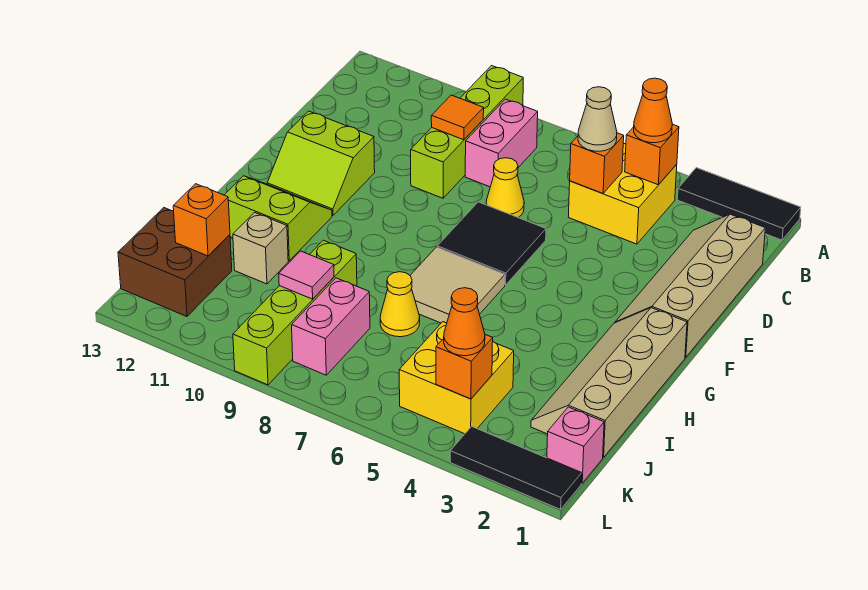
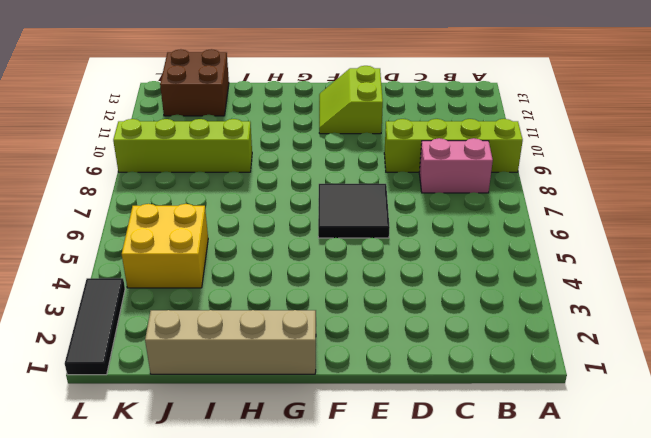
none -> black 1x3 tile [677,168,801,240]
none -> yellow 2x2 brick [569,143,677,244]
none -> tan 2x4 slope [615,214,765,357]

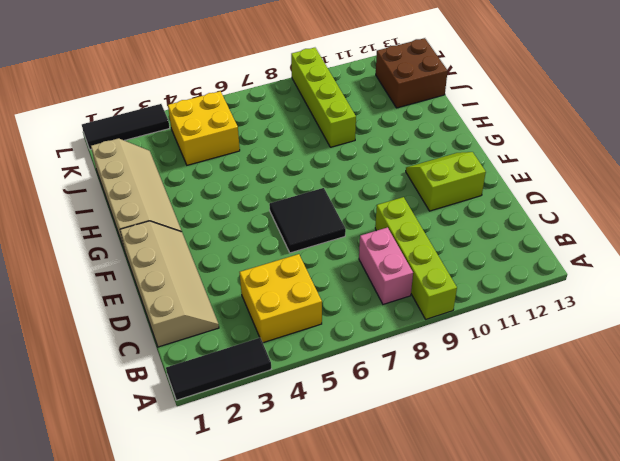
none -> yellow 1x1 cone [486,158,524,217]
none -> tan 2x2 tile [410,247,505,323]
none -> lime 2x2 slope [225,176,332,261]

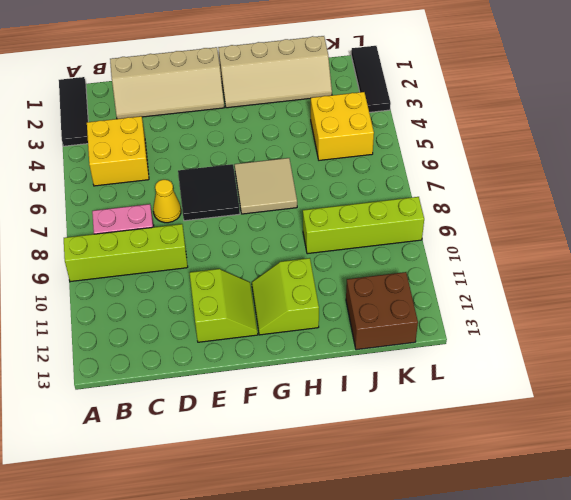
none -> yellow 1x1 cone [380,272,420,337]
none -> tan 1x1 brick [233,213,288,284]
none -> pink 1x2 brick [292,278,370,375]

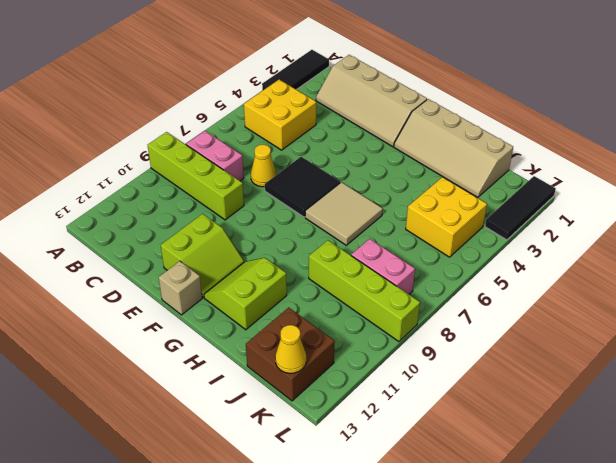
tan 1x1 brick [159,261,202,315] -> tan 1x1 brick moved to [233,213,288,284]
yellow 1x1 cone [275,325,306,373] -> yellow 1x1 cone moved to [380,272,420,337]
none -> pink 1x1 brick [547,407,604,483]
none -> orange 1x1 brick [625,124,679,185]
none -> orange 1x1 brick [570,133,624,194]

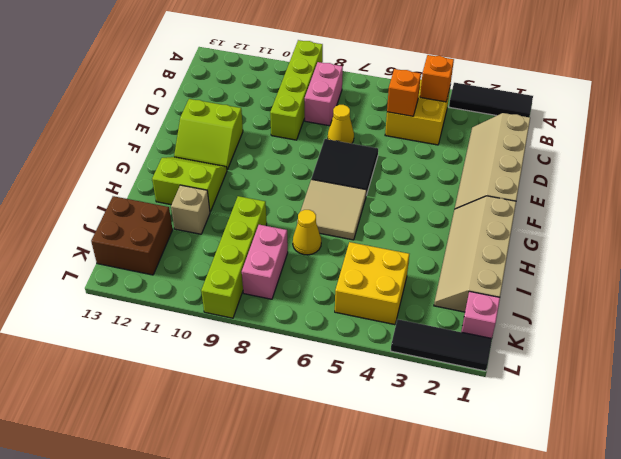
none -> orange 1x1 tile [431,95,484,140]
none -> pink 1x1 tile [279,251,334,299]
none -> orange 1x1 brick [173,184,230,256]

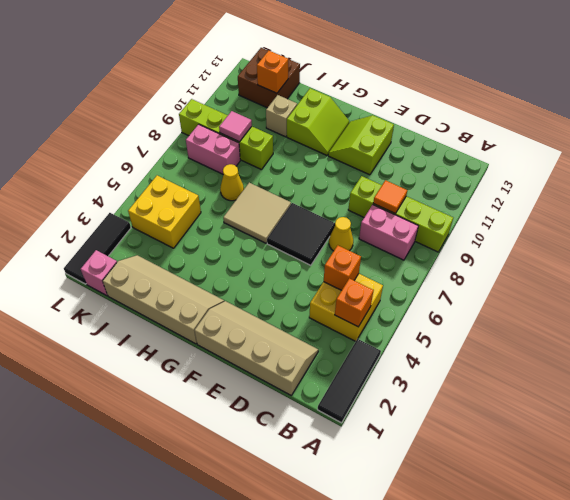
none -> orange 1x1 brick [436,335,493,399]
none -> orange 1x1 cone [634,78,672,143]
none -> tan 1x1 cone [578,87,617,151]

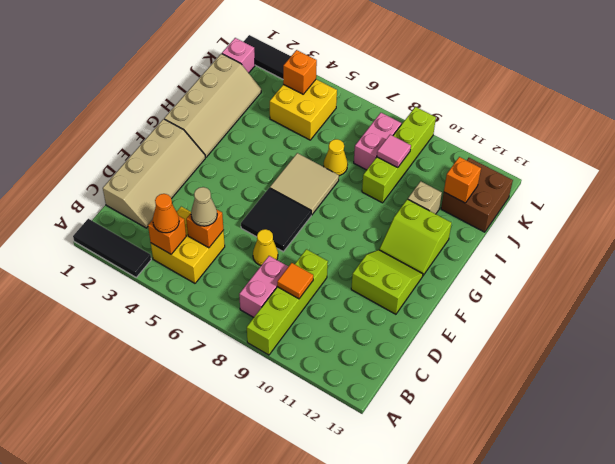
none -> orange 1x1 cone [444,288,485,356]

